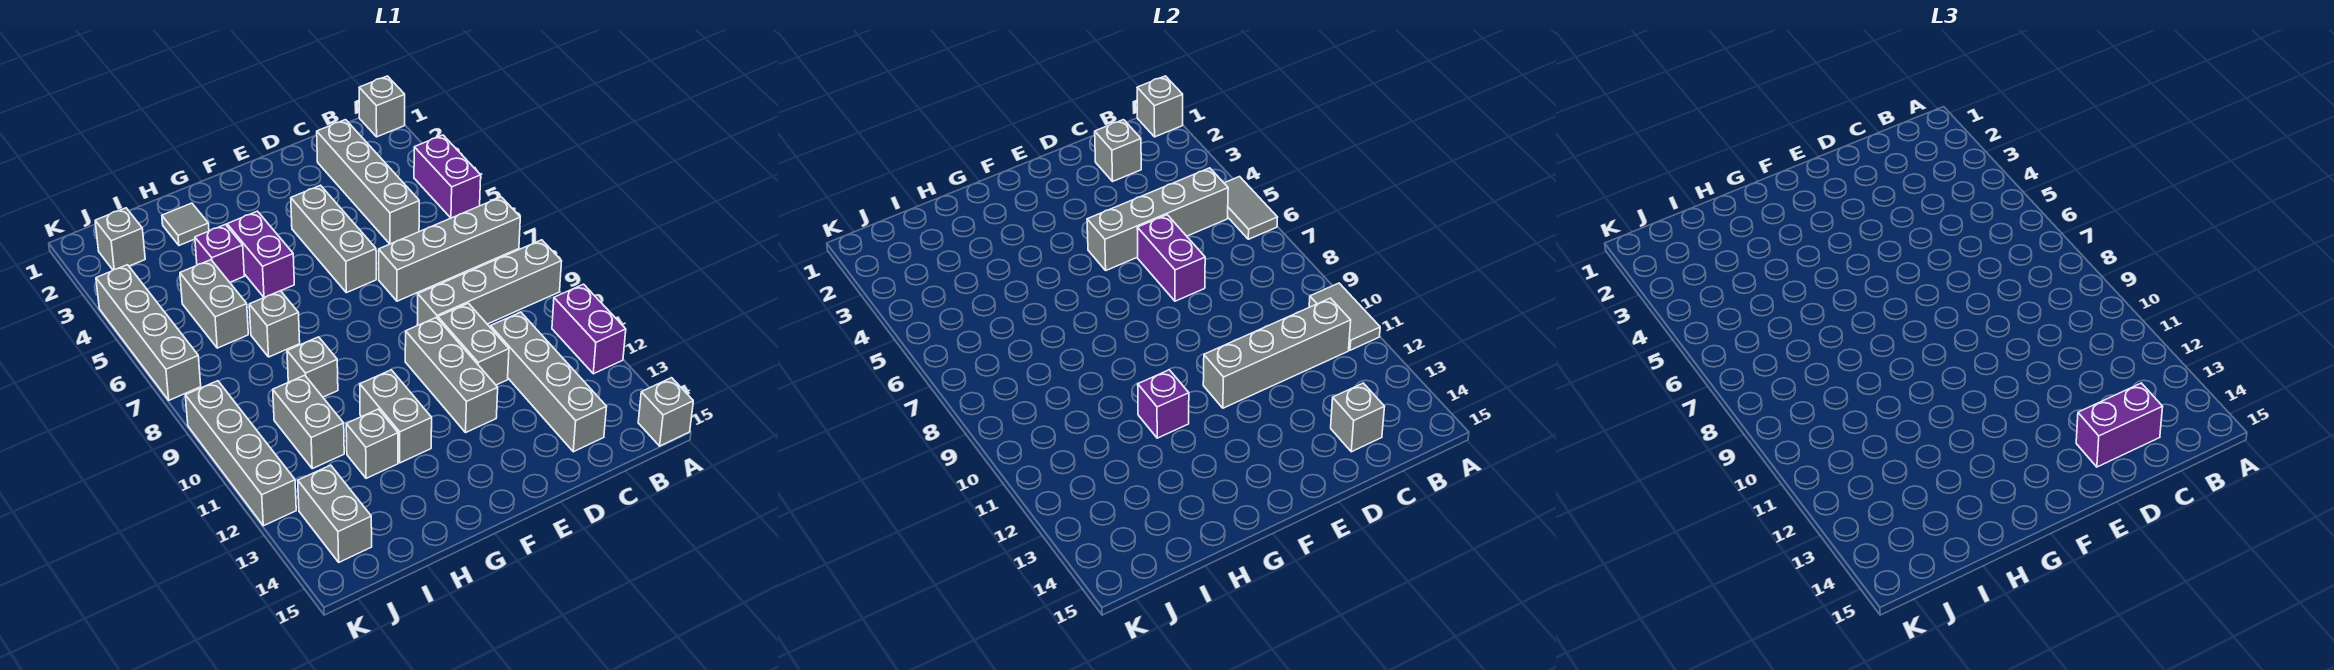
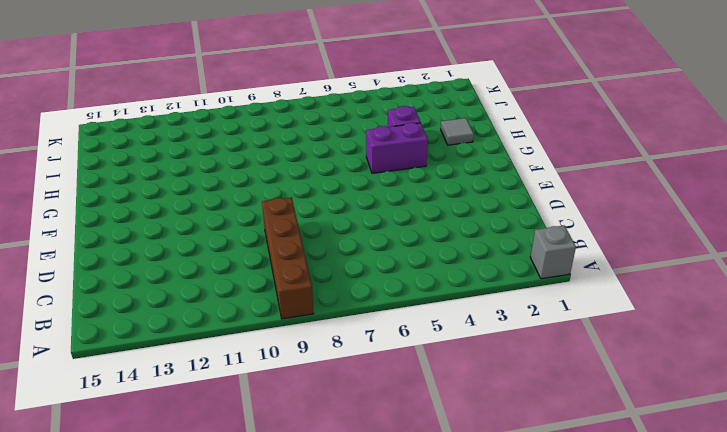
brown 1x4 brick [262,197,314,319] -> grey 1x4 brick [417,240,562,325]
none -> purple 1x2 brick [414,135,481,218]
none -> grey 1x4 brick [379,197,520,301]
none -> purple 1x2 brick [552,284,626,374]
none -> grey 1x1 brick [638,378,693,446]

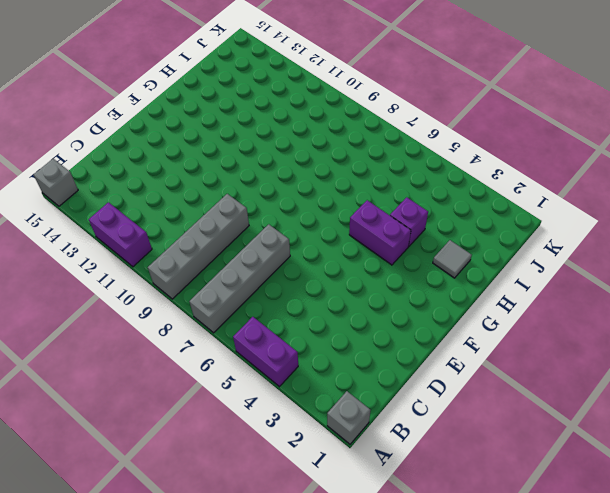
none -> grey 1x4 brick [317,120,419,244]
none -> grey 1x4 brick [491,312,607,452]
none -> grey 1x2 brick [438,303,509,385]
none -> grey 1x3 brick [291,185,376,293]

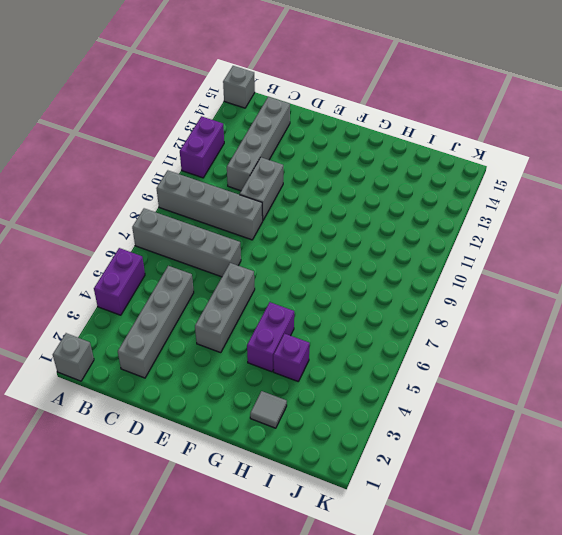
none -> grey 1x3 brick [405,317,498,432]
none -> grey 1x2 brick [360,370,432,463]
none -> grey 1x1 brick [249,291,300,357]
none -> grey 1x1 brick [287,337,338,397]

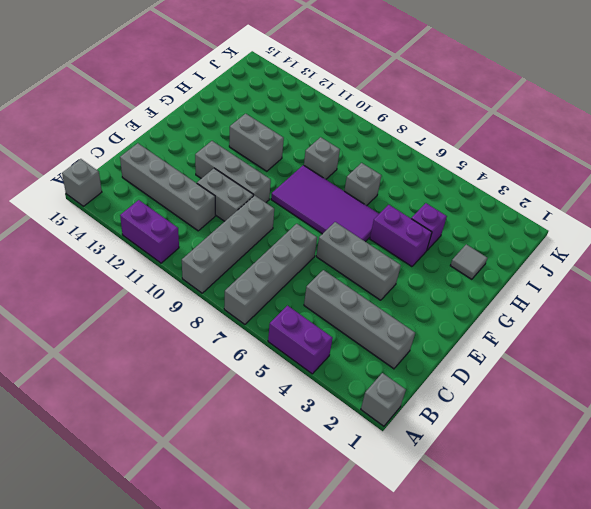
purple 2x4 tile [271,165,379,242] -> none
none -> grey 1x1 brick [346,409,398,478]
none -> grey 1x2 brick [180,260,248,348]
none -> grey 1x2 brick [273,375,344,469]
none -> grey 1x1 brick [95,208,145,270]

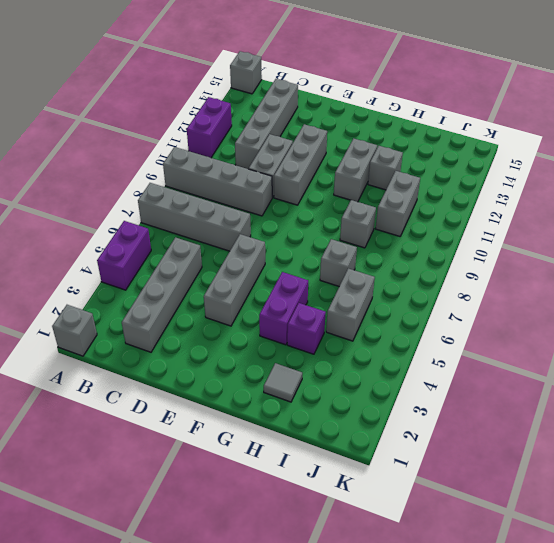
none -> grey 1x1 brick [95,208,145,270]
none -> grey 1x2 brick [298,465,372,562]
none -> grey 1x4 brick [96,265,201,400]
none -> grey 1x4 brick [185,381,296,526]

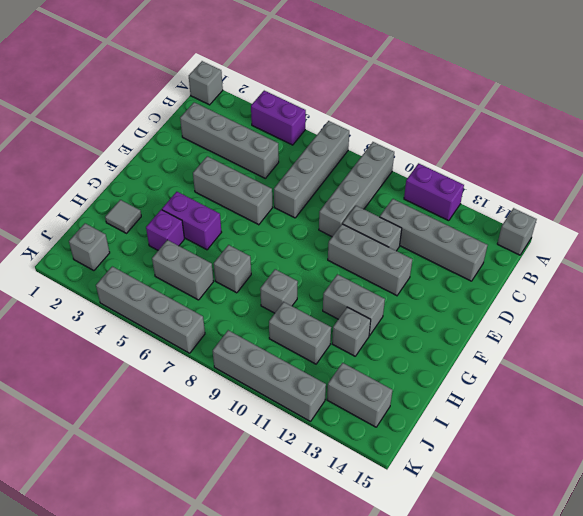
none -> grey 1x1 brick [1137,76,1183,137]
none -> grey 1x2 tile [1224,177,1278,239]
none -> grey 1x2 tile [1309,283,1380,350]
none -> grey 1x4 brick [1087,168,1228,270]

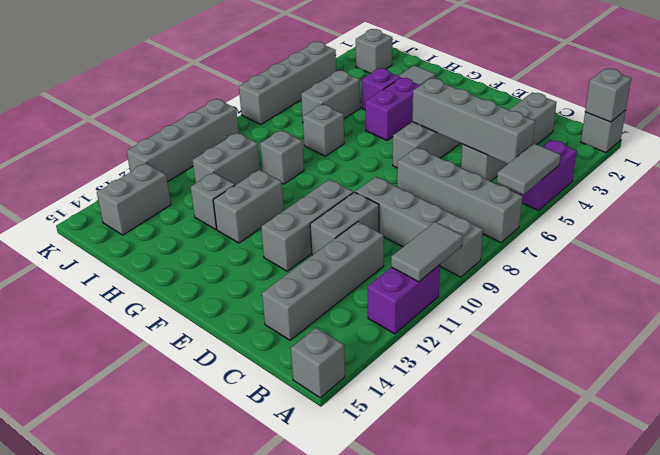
none -> grey 1x4 brick [1203,298,1351,408]
none -> grey 1x1 brick [1095,120,1141,181]
none -> grey 1x1 brick [1331,383,1385,452]
none -> purple 1x2 brick [1137,215,1205,301]

